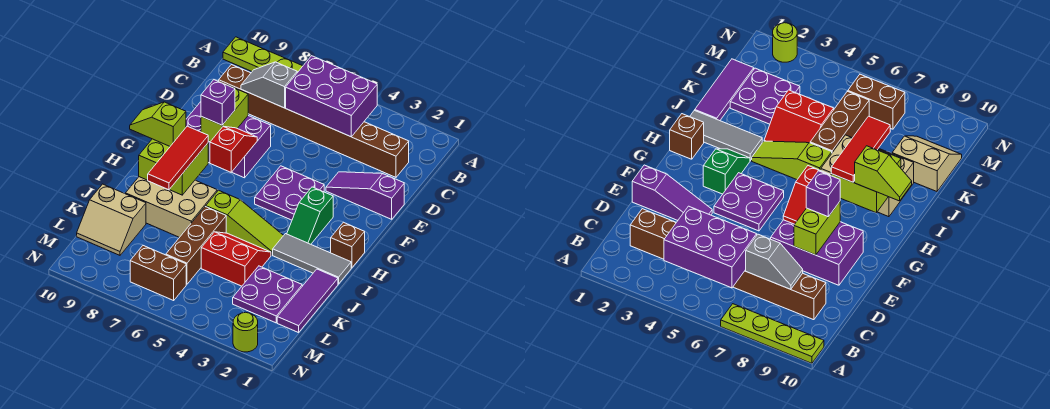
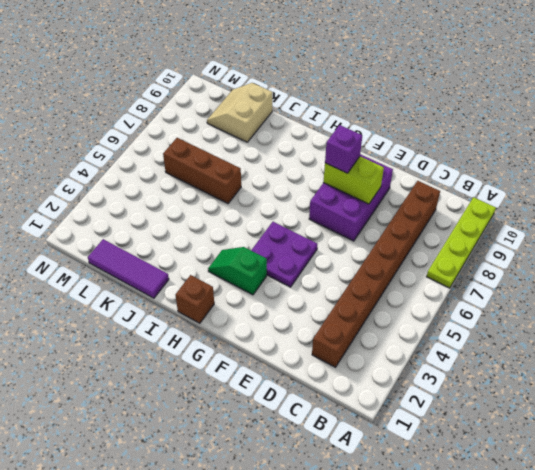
none -> purple 1x3 slope [326,172,404,219]
none -> grey 1x3 tile [273,234,351,284]
none -> lime 1x3 slope [206,190,284,255]

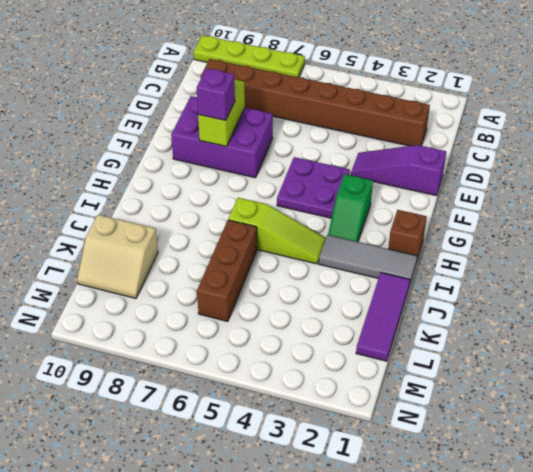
none -> tan 2x3 brick [126,177,217,237]
none -> red 2x2 slope [201,232,271,286]
none -> purple 2x2 plate [233,266,302,323]

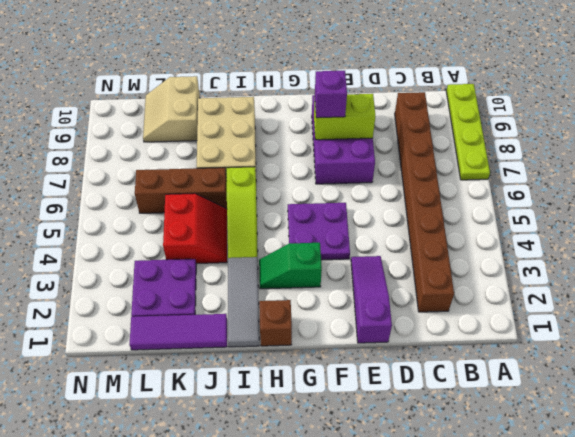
none -> brown 1x2 brick [130,246,186,300]
none -> lime 1x1 round brick [233,312,258,352]
none -> purple 2x3 brick [286,56,377,137]

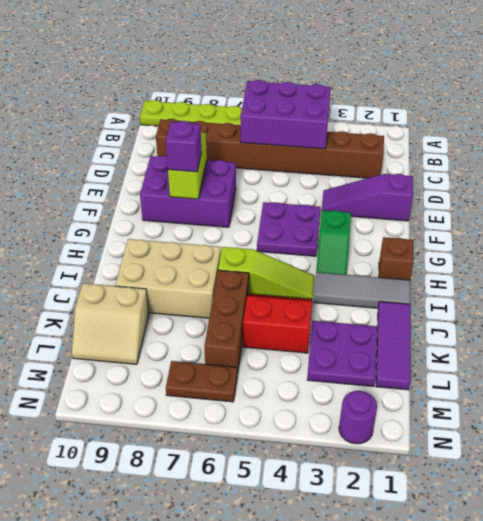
brown 1x2 plate [166,361,237,402] -> brown 1x2 brick [130,246,186,300]
purple 1x1 round brick [339,391,377,444] -> lime 1x1 round brick [233,312,258,352]
none -> grey 1x2 slope [241,62,297,108]
none -> red 1x2 slope [210,126,257,172]
none -> lime 2x2 brick [139,139,208,195]

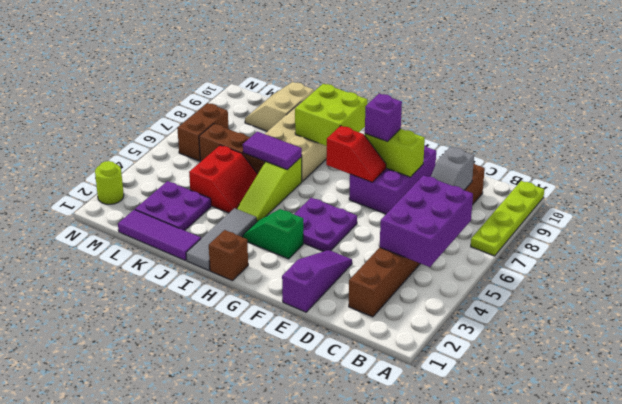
grey 1x2 slope [431,147,474,190] -> grey 1x2 slope turned to [241,62,297,108]
purple 1x2 tile [243,132,302,170] -> none
none -> red 1x3 tile [148,126,208,190]
none -> lime 1x2 slope [130,102,186,146]

